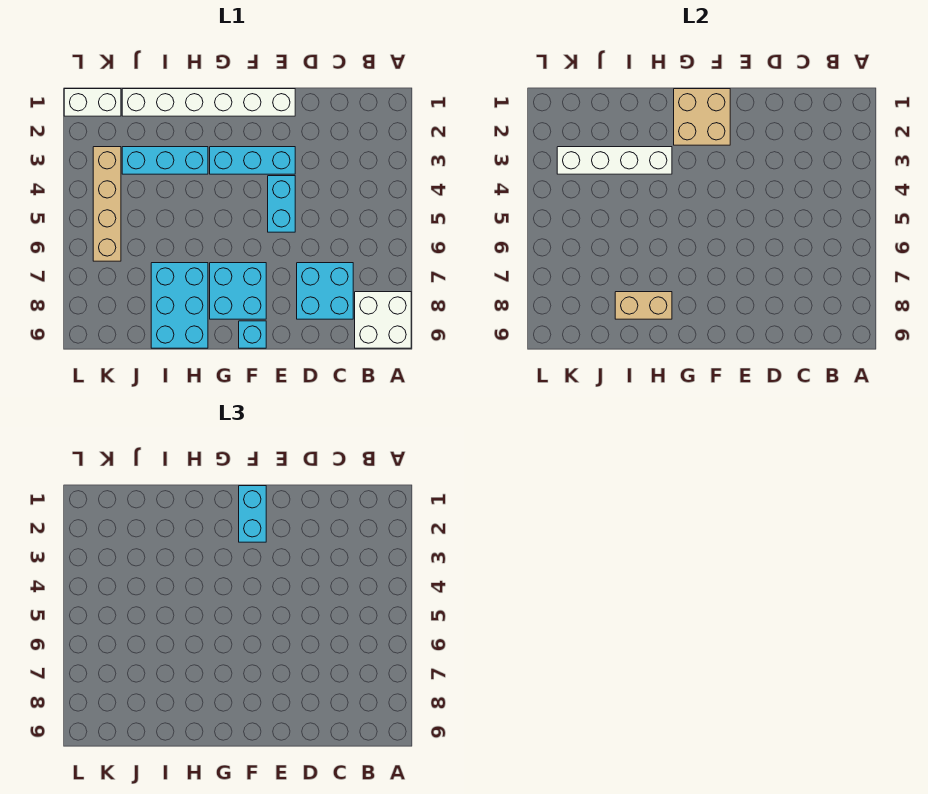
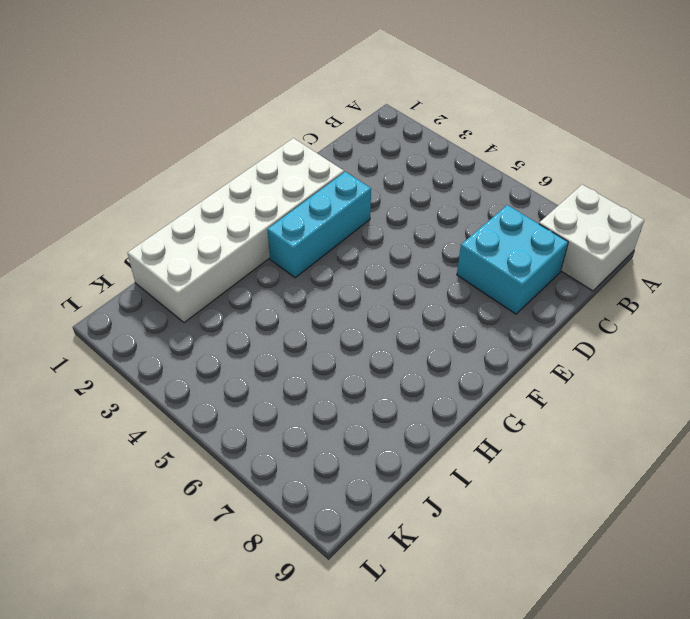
white 2x6 brick [128,138,344,323] -> white 1x6 brick [122,89,295,116]
none -> cyan 1x2 brick [268,176,295,232]
none -> cyan 2x2 brick [210,263,266,319]
none -> cyan 1x1 brick [239,321,266,348]

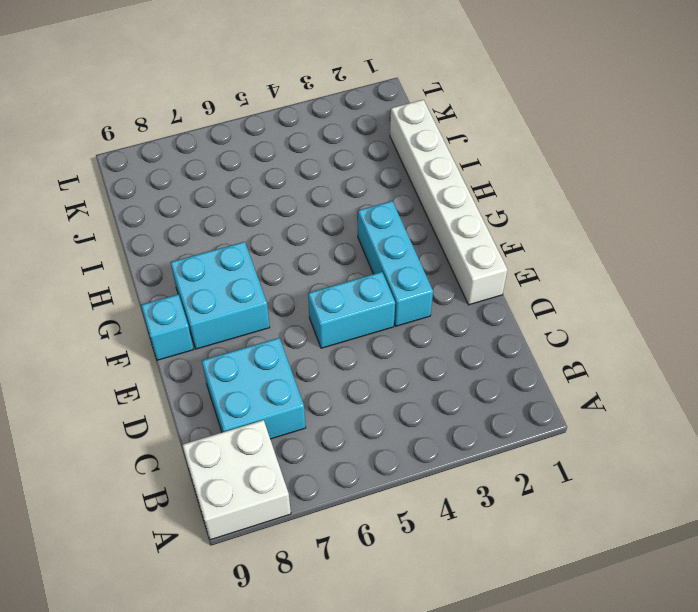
none -> cyan 1x3 brick [122,147,208,174]
none -> cyan 2x3 brick [151,263,208,348]
none -> white 1x2 brick [64,89,121,116]

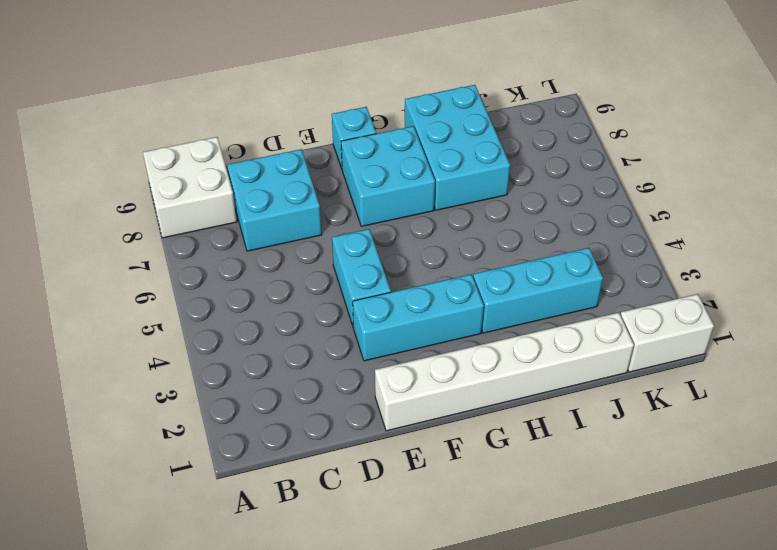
none -> tan 1x4 brick [93,147,121,261]
none -> tan 2x2 brick [674,89,730,145]
none -> white 1x4 brick [557,147,672,174]

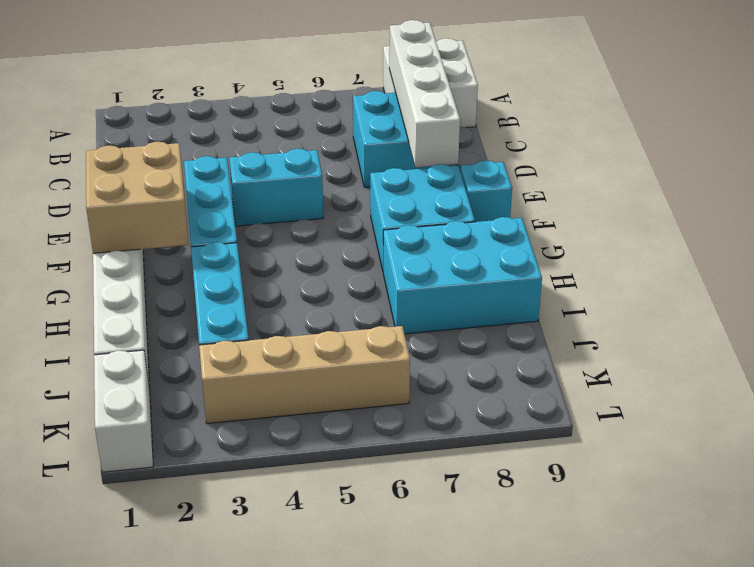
white 1x4 brick [389,20,460,167] -> white 1x4 brick moved to [557,147,672,174]
none -> tan 1x2 brick [615,292,672,319]
none -> cyan 1x2 brick [239,486,266,542]

